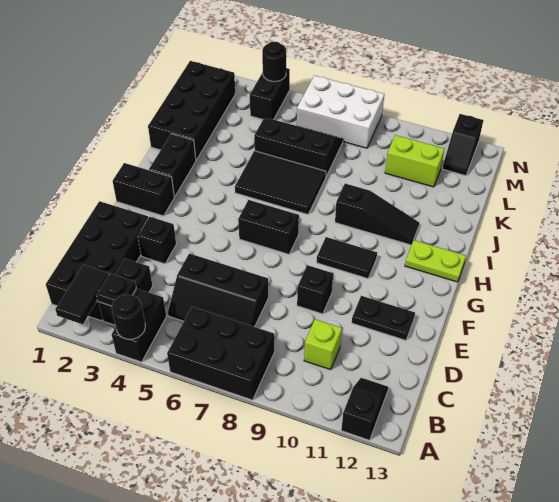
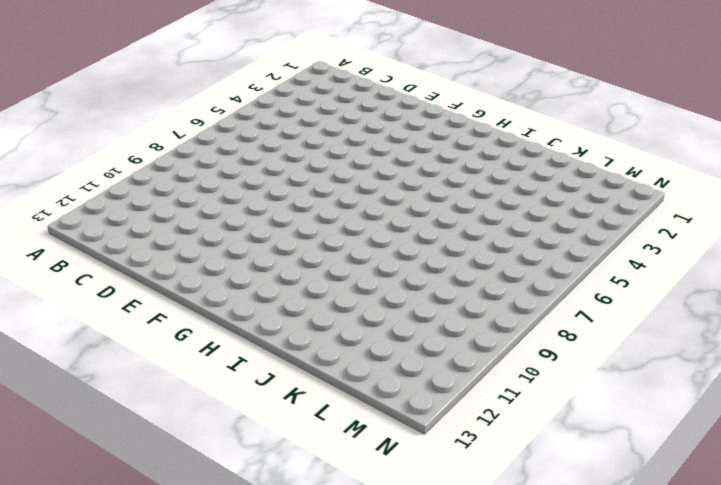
none -> black 1x2 brick [112,289,166,362]
none -> black 2x3 brick [167,307,274,400]
none -> black 1x2 slope [341,378,389,440]

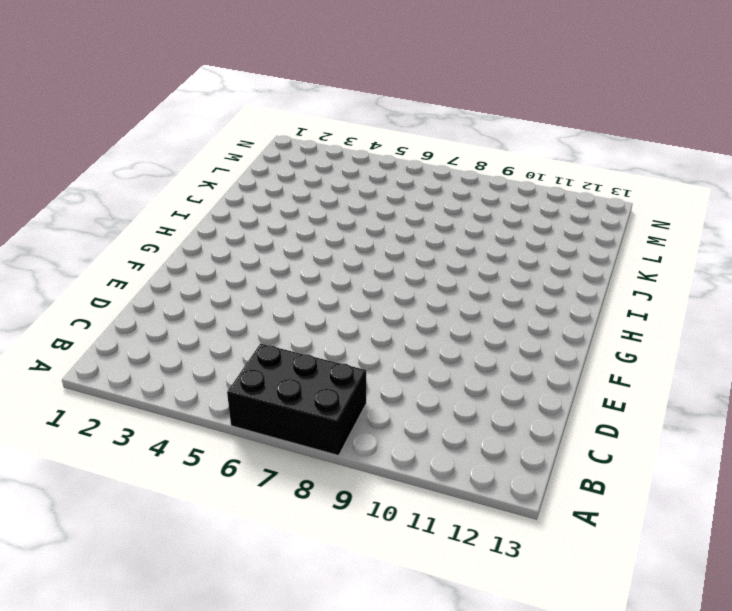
none -> black 1x2 brick [112,289,166,362]
none -> black 1x2 slope [341,378,389,440]
none -> black 2x4 brick [46,201,148,321]

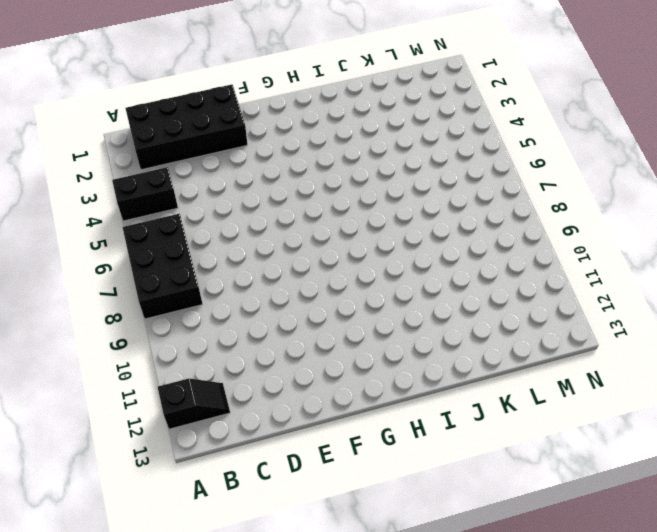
none -> black 1x2 brick [98,258,153,325]
none -> black 2x3 slope [168,254,268,327]
none -> lime 1x1 brick [304,319,342,370]

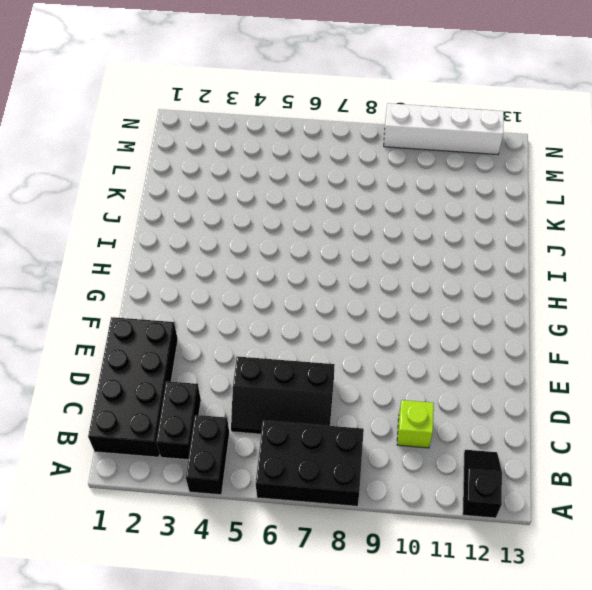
white 1x4 brick [384,103,504,155] -> black 1x2 slope [442,114,483,176]
none -> black 1x1 brick [138,217,176,264]
none -> black 1x1 brick [297,265,333,314]
none -> black 1x2 plate [352,296,415,340]

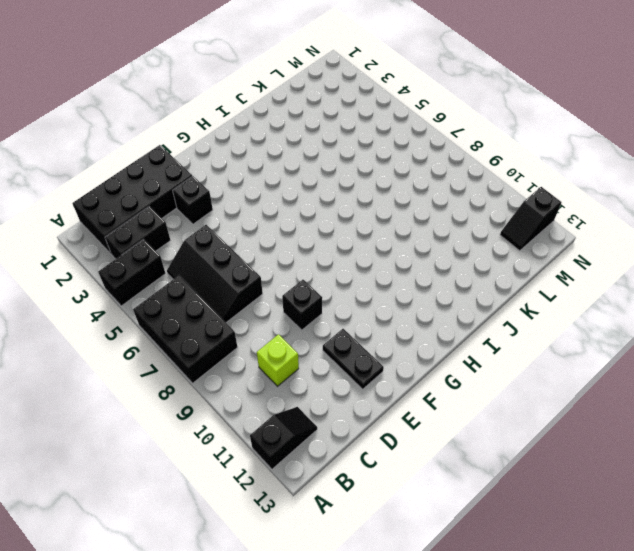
none -> black 1x2 brick [113,163,174,216]
none -> black 1x2 brick [238,200,299,254]
none -> black 1x2 tile [317,237,377,279]

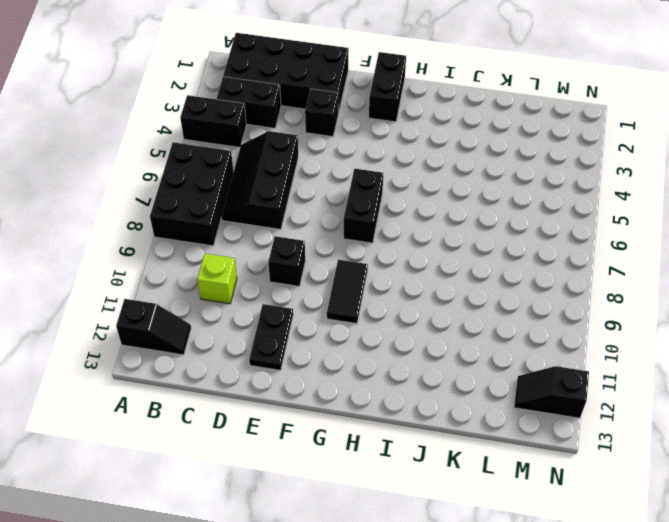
none -> black 1x2 brick [149,134,196,197]
none -> lime 1x2 plate [405,240,466,282]
none -> black 2x3 tile [235,151,326,214]

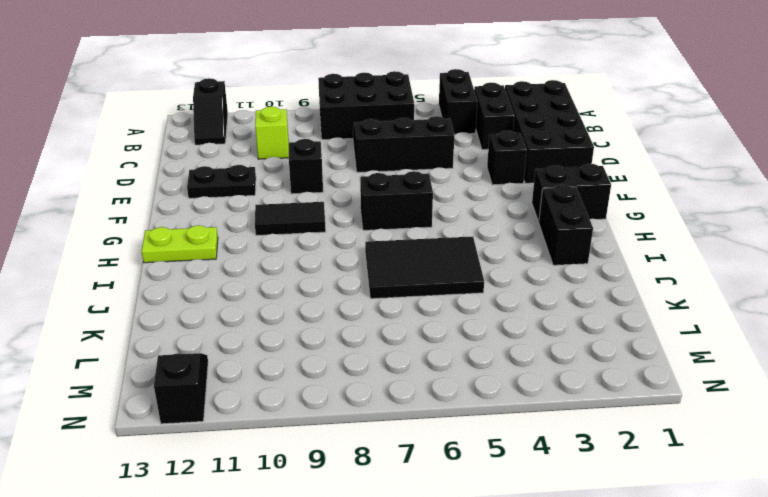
none -> black 1x3 slope [335,184,419,245]
none -> black 2x4 brick [148,61,235,160]
none -> black 2x3 slope [254,119,343,176]

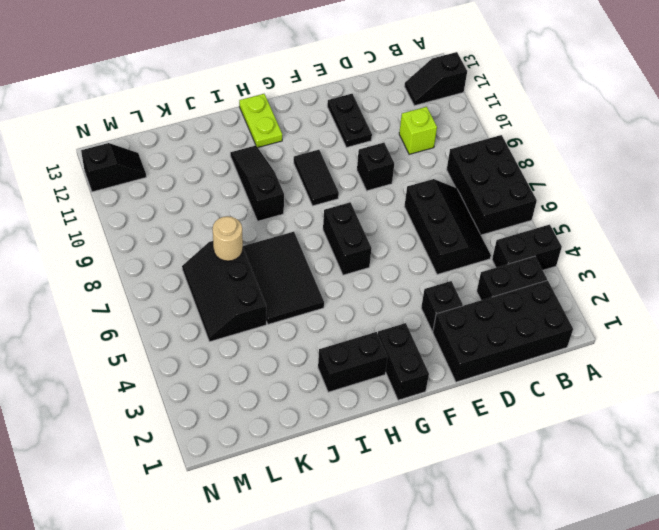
tan 1x1 round brick [213,216,243,261] -> none
none -> black 2x4 brick [148,61,235,160]
none -> lime 1x2 brick [385,135,444,187]
none -> black 1x2 brick [250,68,290,120]

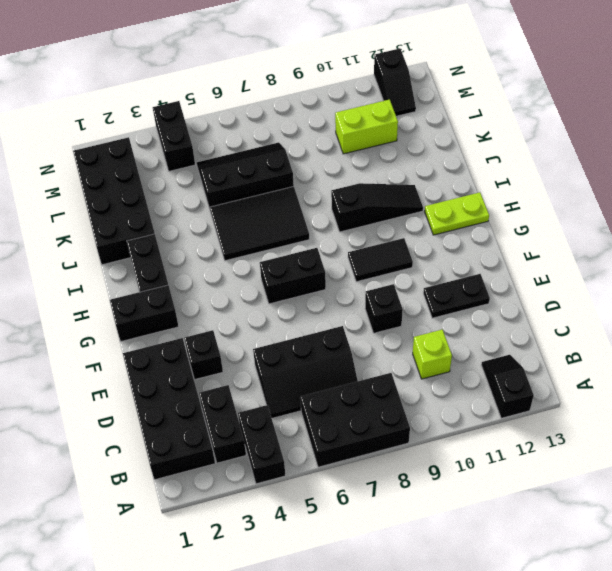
none -> white 2x3 brick [297,75,384,148]
none -> black 1x2 tile [55,265,109,324]
none -> black 1x1 round brick [112,295,145,339]

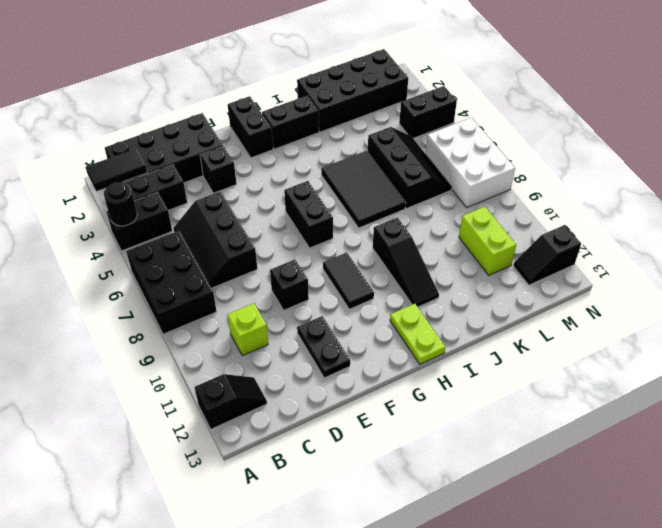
none -> black 1x1 plate [97,274,136,306]
none -> black 1x1 round brick [262,41,286,81]

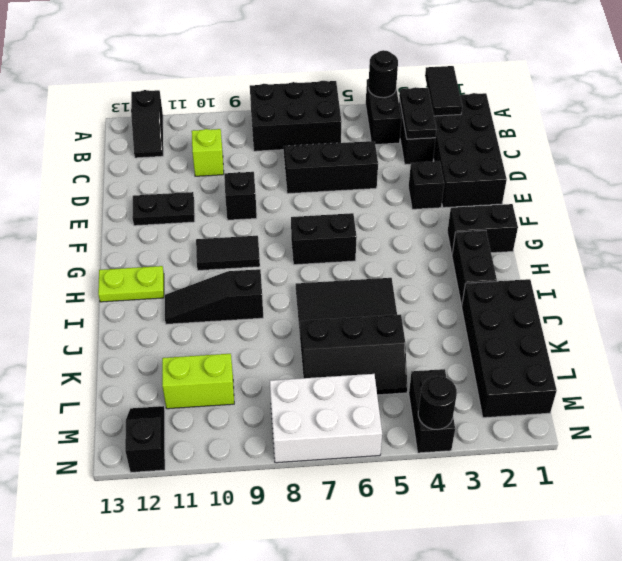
black 1x2 plate [400,87,437,139] -> black 1x1 plate [97,274,136,306]

